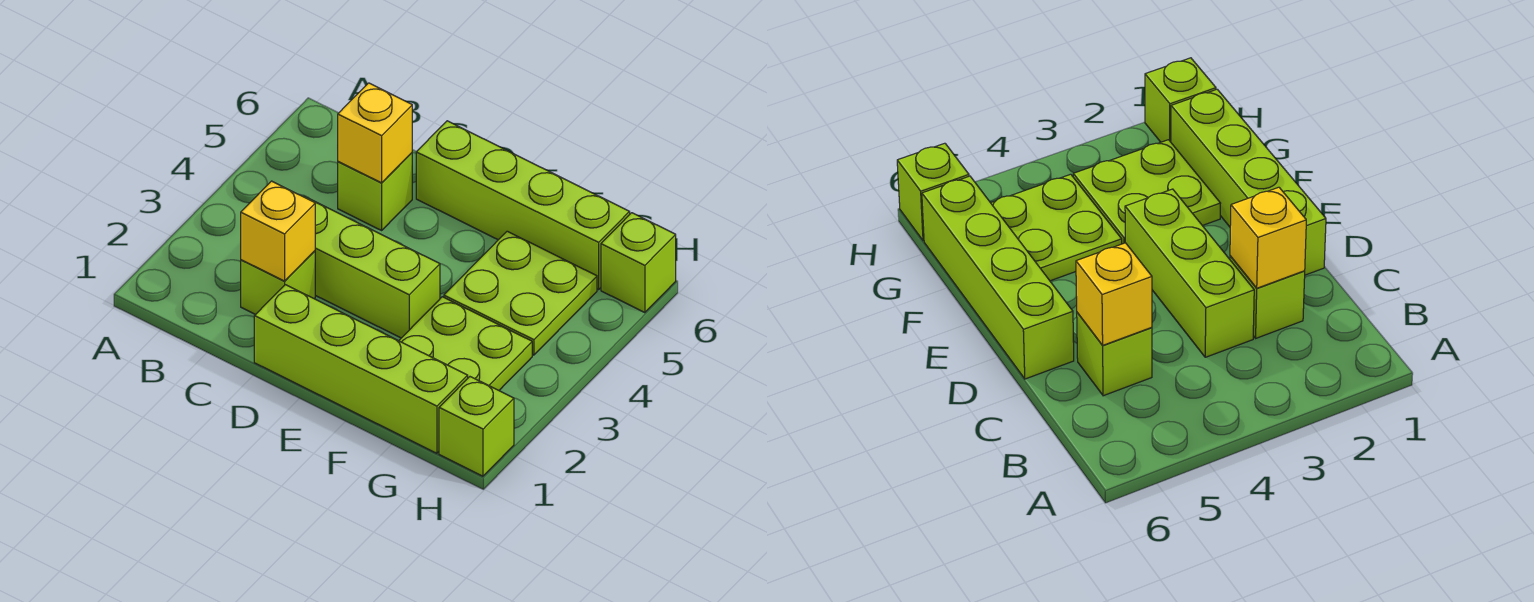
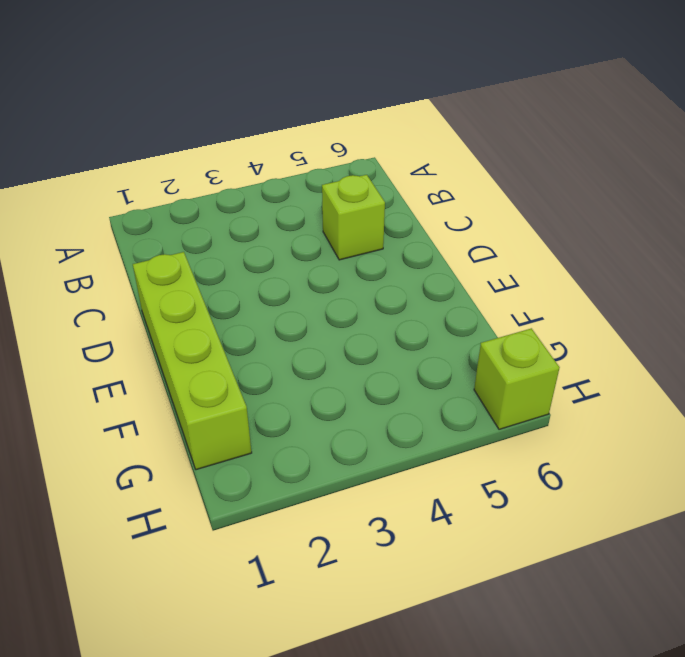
none -> lime 1x1 brick [241,251,315,315]
none -> lime 1x3 brick [303,196,440,338]

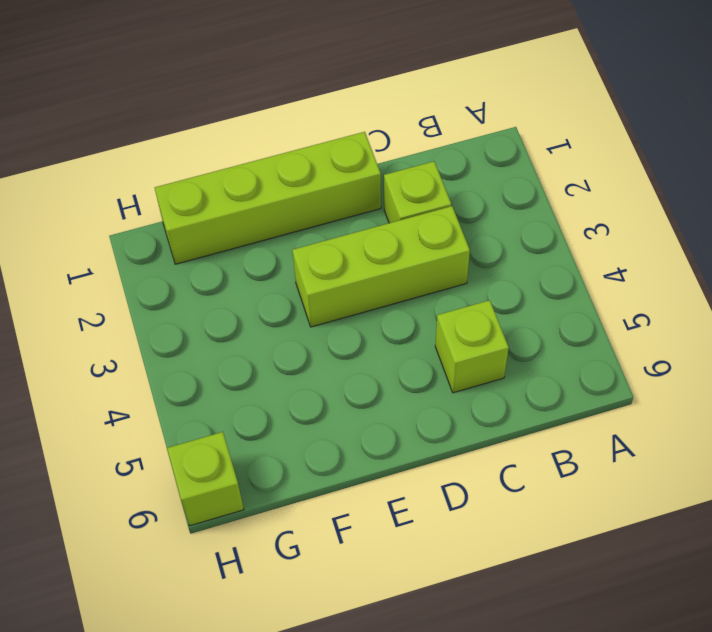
none -> lime 1x4 brick [416,121,630,290]
none -> lime 2x2 plate [399,297,532,390]

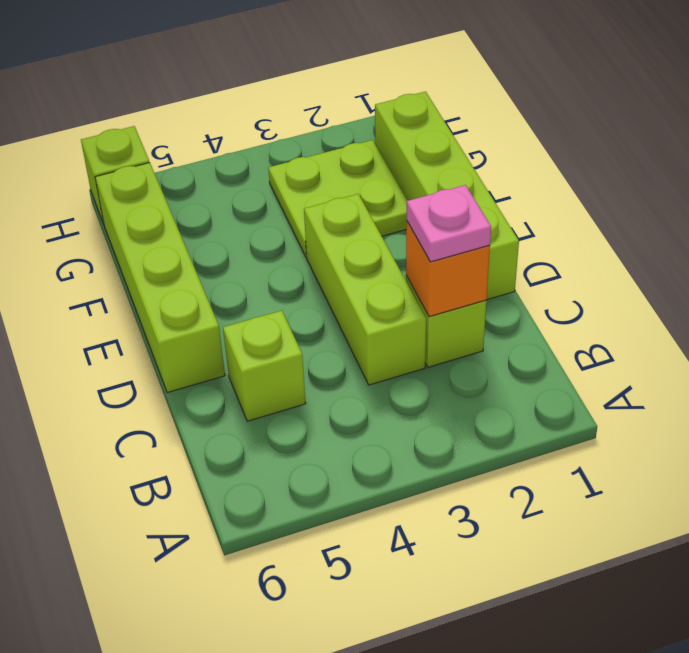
orange 1x1 brick [406,222,490,317] -> yellow 1x1 brick [241,181,315,281]
pink 1x1 plate [407,185,491,262] -> none
none -> lime 2x2 plate [444,231,597,355]
none -> lime 1x1 brick [439,377,514,476]

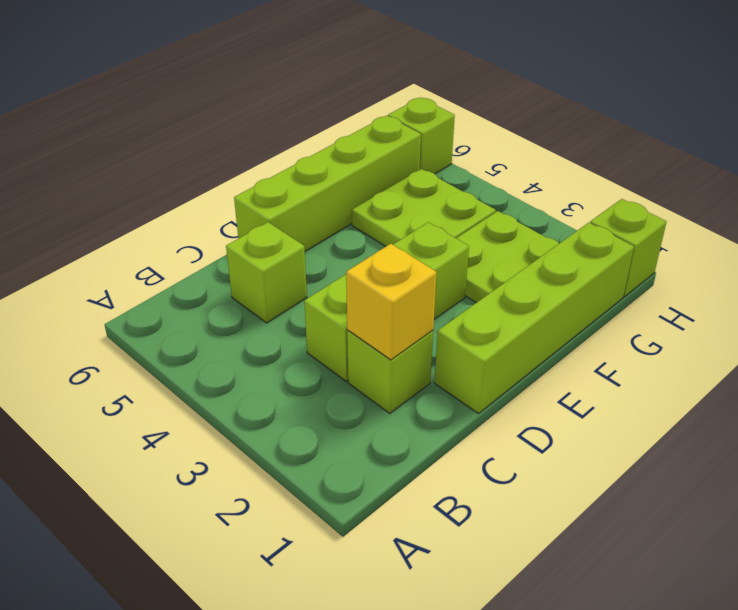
none -> yellow 1x1 brick [338,83,412,183]

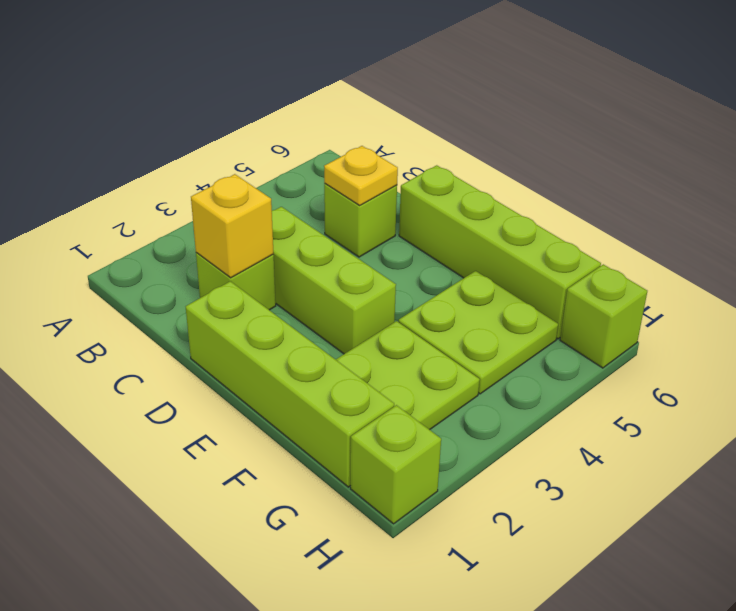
yellow 1x1 plate [324,146,398,205] -> yellow 1x1 brick [338,83,412,183]

